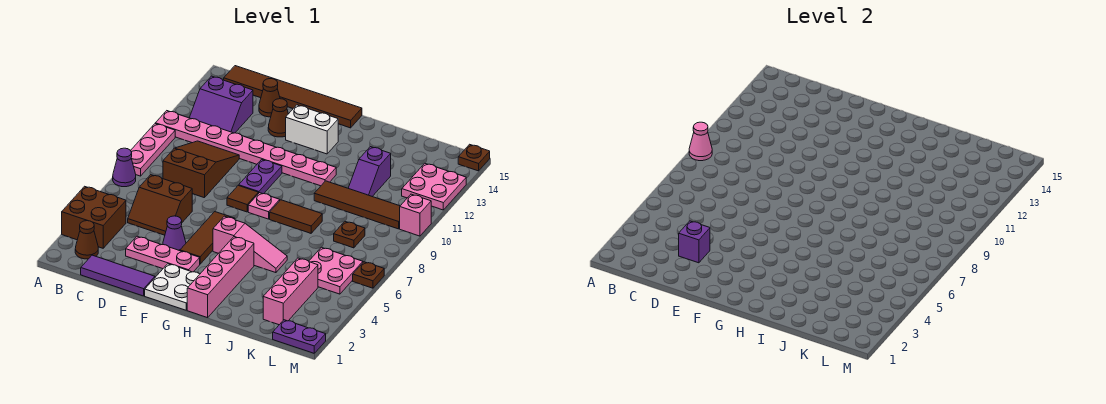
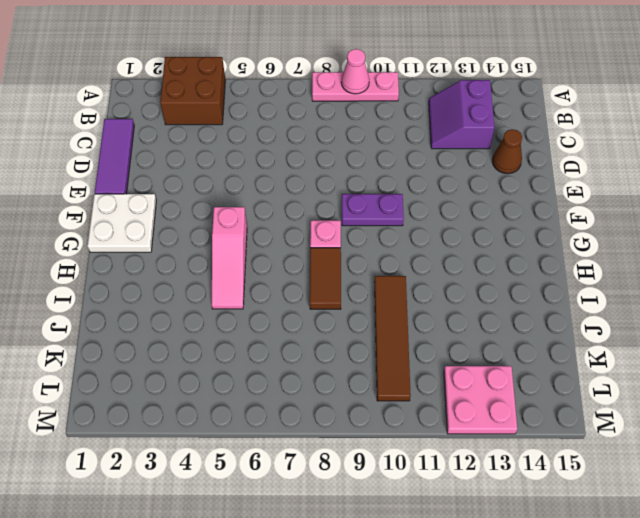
none -> purple 1x1 cone [113,148,136,187]
none -> pink 1x8 plate [155,111,336,186]
none -> brown 1x1 cone [75,221,98,259]
none -> brown 1x6 tile [224,66,362,128]

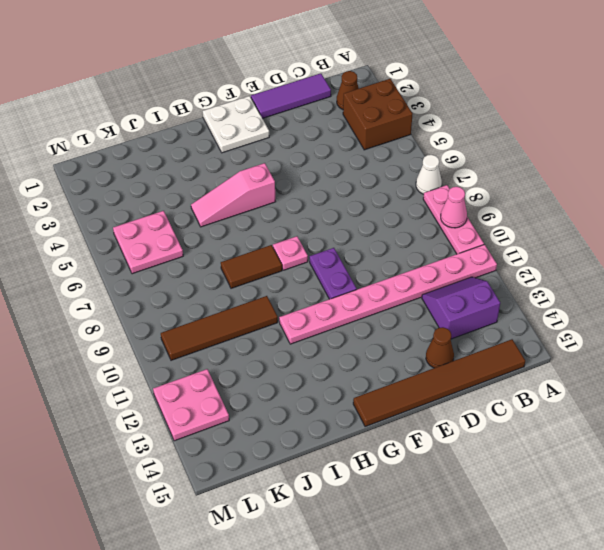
white 1x1 cone [416,155,442,194] -> purple 1x1 cone [113,148,136,187]
none -> brown 2x2 slope [128,175,192,235]
none -> brown 2x3 slope [163,141,239,198]
none -> pink 1x3 plate [126,236,200,272]
none -> purple 1x1 cone [163,216,186,251]

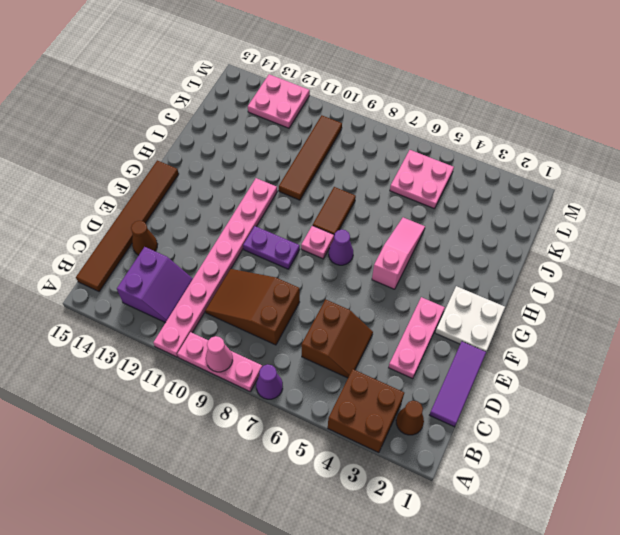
purple 1x1 cone [329,230,353,265] -> purple 1x1 cone moved to [163,216,186,251]
none -> brown 1x1 cone [268,99,288,137]
none -> brown 1x3 tile [180,212,235,264]
none -> brown 1x1 tile [227,185,258,212]
none -> white 1x2 brick [286,105,338,154]

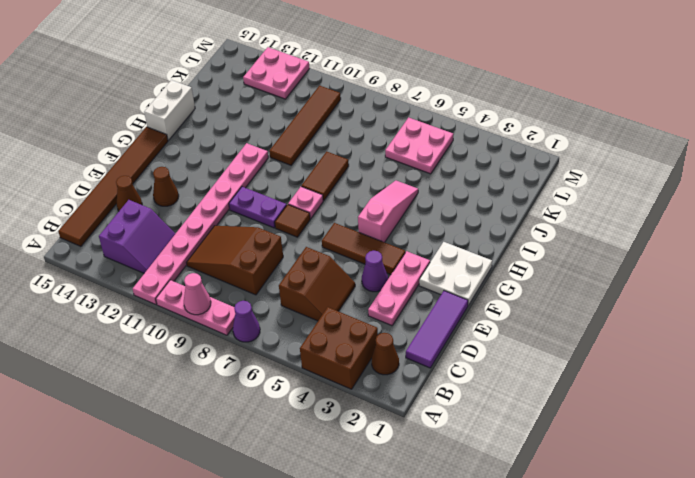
white 1x2 brick [144,80,195,140] -> white 1x2 brick moved to [286,105,338,154]
none -> pink 1x4 brick [187,237,254,318]
none -> purple 1x2 slope [348,147,391,196]
none -> pink 1x3 brick [263,258,318,325]
none -> brown 1x1 plate [334,222,365,248]

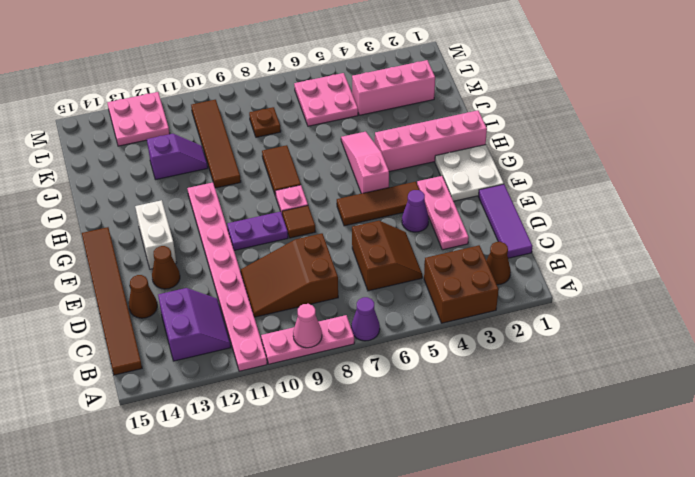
none -> purple 1x2 plate [273,320,326,353]
none -> brown 1x1 plate [353,262,384,288]
none -> pink 1x1 brick [400,194,431,236]
none -> brown 1x1 plate [458,144,490,171]

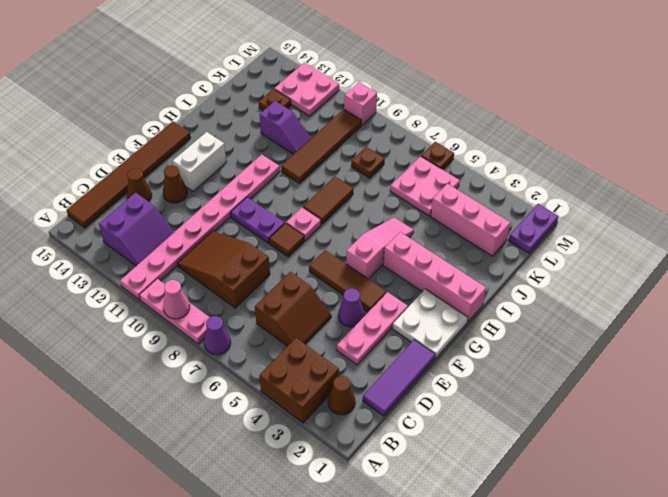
brown 1x1 plate [259,89,291,111] -> brown 1x1 plate moved to [458,144,490,171]
none -> purple 1x1 brick [679,221,710,263]

